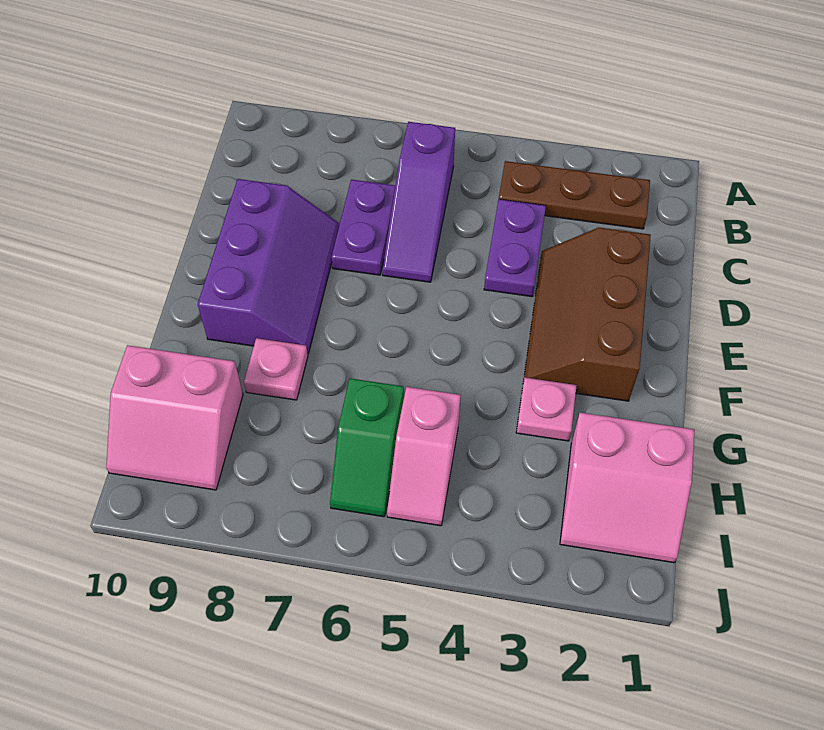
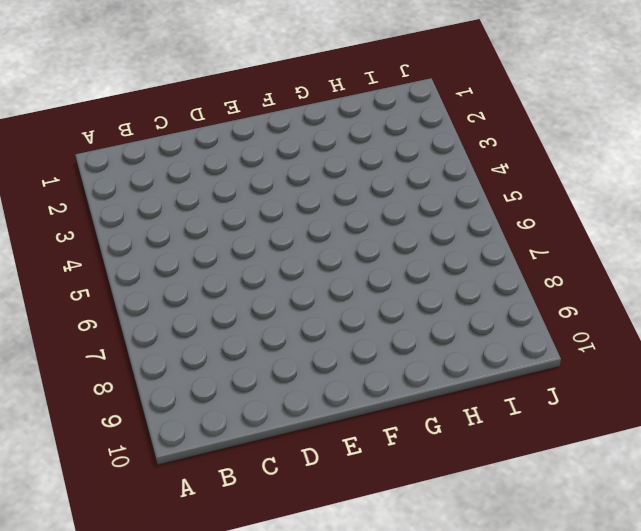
none -> brown 1x3 plate [499,161,650,229]
none -> purple 1x3 slope [382,122,455,282]
none -> purple 1x2 plate [484,199,546,297]

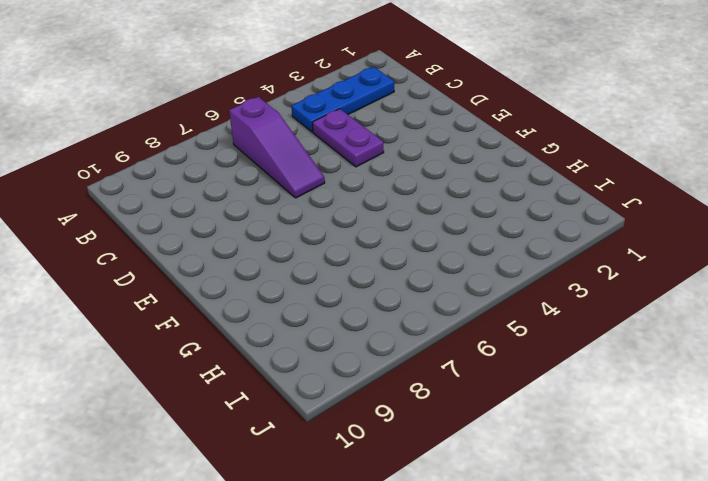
blue 1x3 plate [291,67,394,132] -> brown 1x3 plate [499,161,650,229]
none -> purple 1x2 plate [331,180,395,275]
none -> brown 2x3 slope [524,228,651,401]
none -> purple 2x3 slope [198,179,339,354]

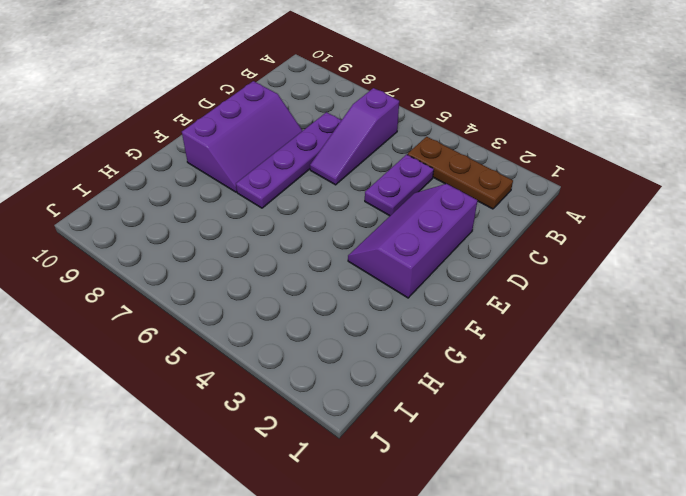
purple 1x4 plate [236,112,341,208] -> purple 1x2 plate [331,180,395,275]
purple 2x3 slope [348,184,478,298] -> brown 2x3 slope [524,228,651,401]
none -> pink 1x1 plate [516,377,577,441]
none -> pink 1x1 plate [244,338,308,400]
none -> pink 2x2 slope [560,413,695,563]

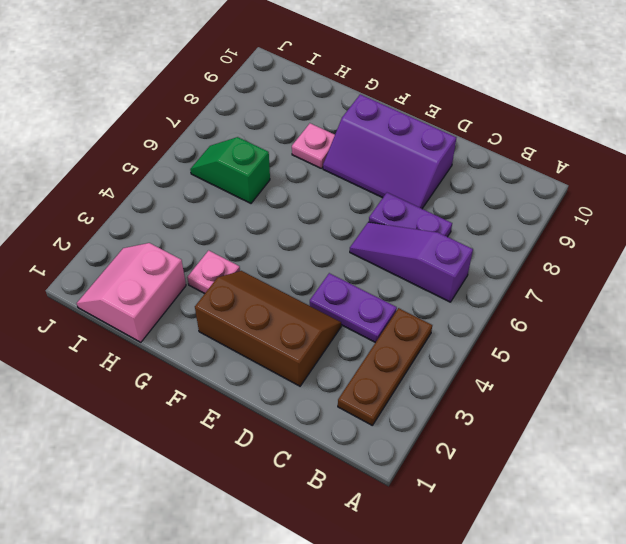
none -> pink 1x2 slope [387,387,461,526]
none -> pink 2x2 slope [106,345,243,490]

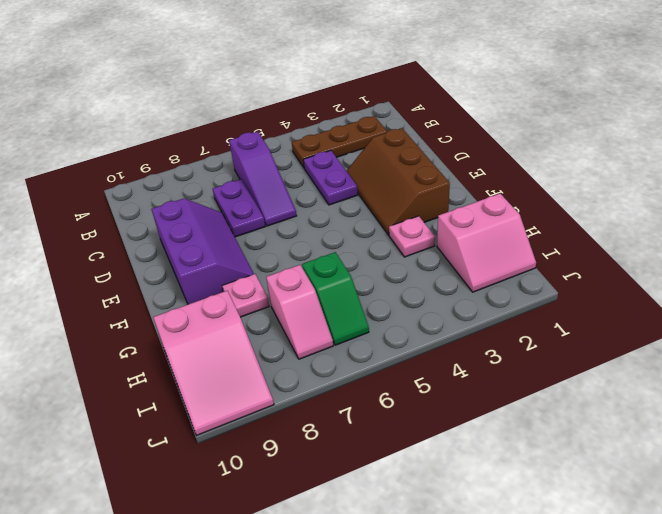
pink 1x2 slope [266,265,333,359] -> pink 1x2 slope moved to [387,387,461,526]
pink 2x3 slope [153,291,274,435] -> pink 2x2 slope [106,345,243,490]

